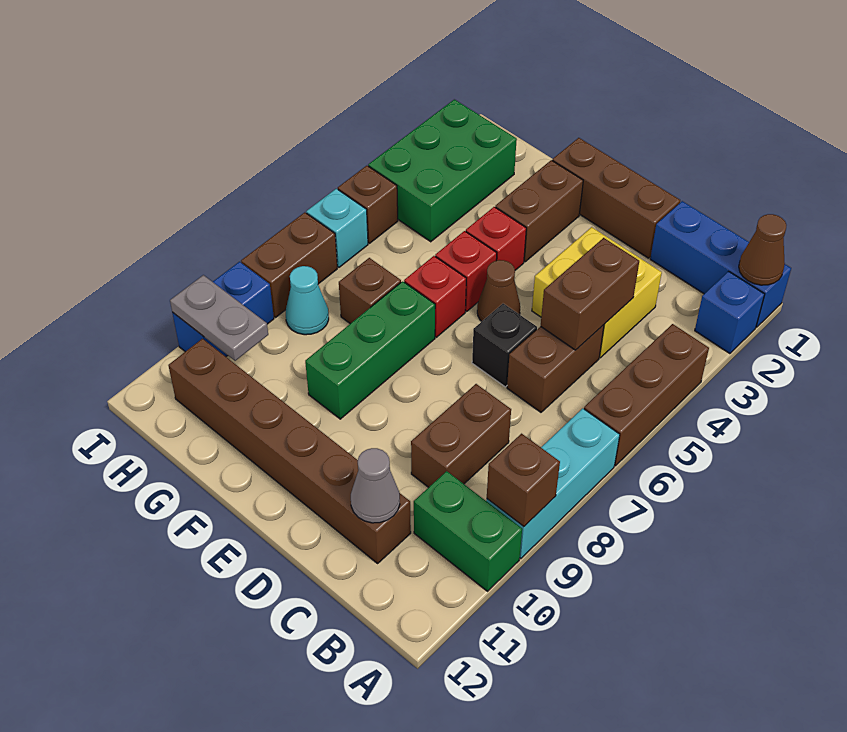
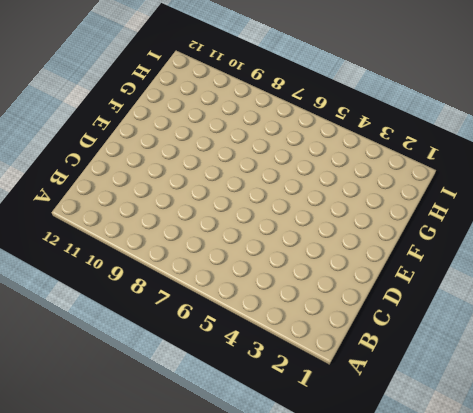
none -> blue 1x3 brick [650,201,791,327]
none -> blue 1x1 brick [695,271,765,354]
none -> brown 1x3 brick [584,324,709,466]

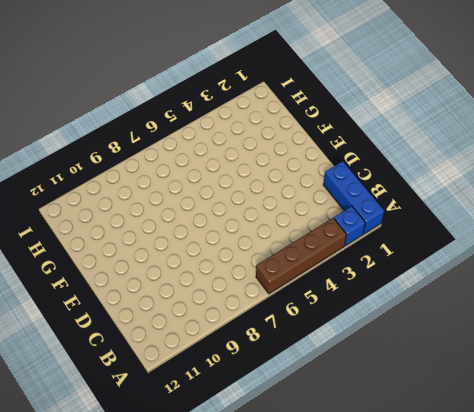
brown 1x4 brick [256,218,346,294] -> brown 1x3 brick [584,324,709,466]
none -> cyan 1x3 brick [486,408,620,559]
none -> green 1x2 brick [414,471,522,591]
none -> yellow 2x2 brick [532,227,662,358]

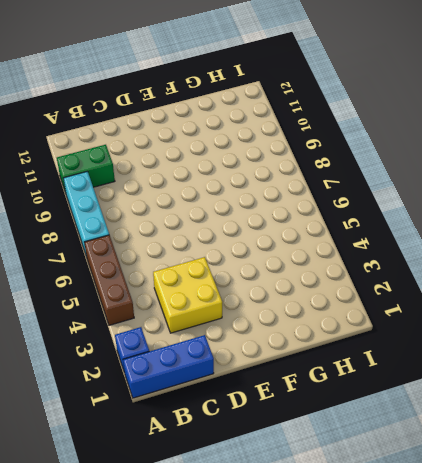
none -> brown 1x2 brick [507,325,604,412]
none -> brown 1x2 brick [411,384,511,487]
none -> brown 1x6 brick [168,339,411,563]

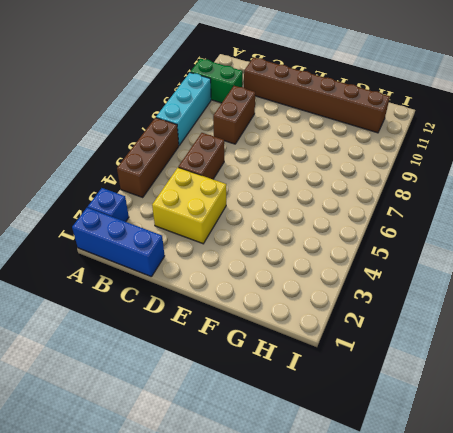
none -> brown 1x3 brick [552,138,680,258]
none -> black 1x1 brick [472,304,537,387]
none -> brown 1x1 cone [477,260,520,321]

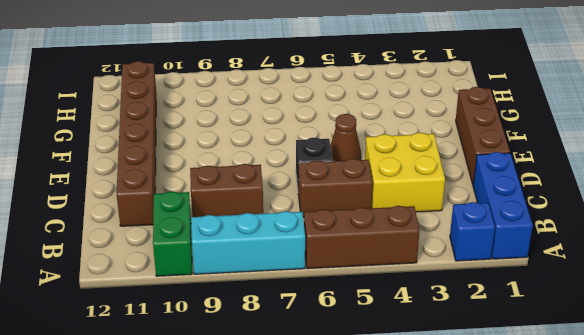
none -> brown 1x2 brick [495,160,583,262]
none -> red 1x1 brick [466,207,526,270]
none -> red 1x1 brick [435,231,497,311]

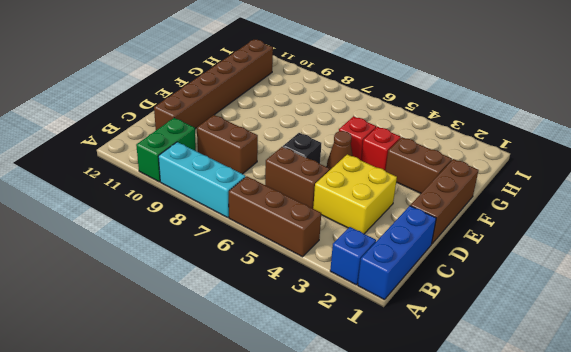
none -> red 1x1 brick [404,256,466,337]
none -> green 1x3 brick [305,281,435,419]
none -> brown 1x1 brick [339,258,401,324]

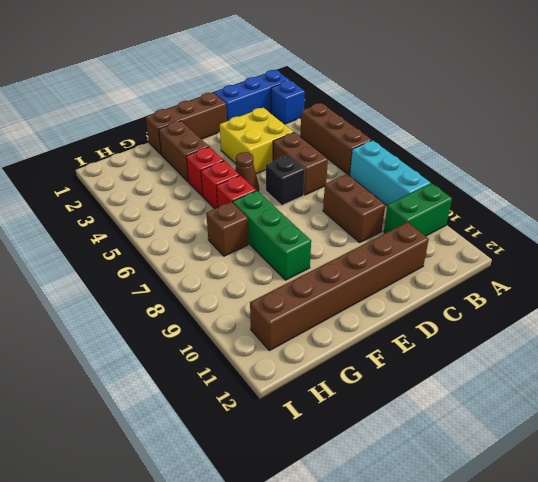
none -> green 2x3 brick [368,99,517,242]
none -> cyan 1x1 cone [286,266,329,335]
none -> brown 1x1 brick [338,166,398,243]

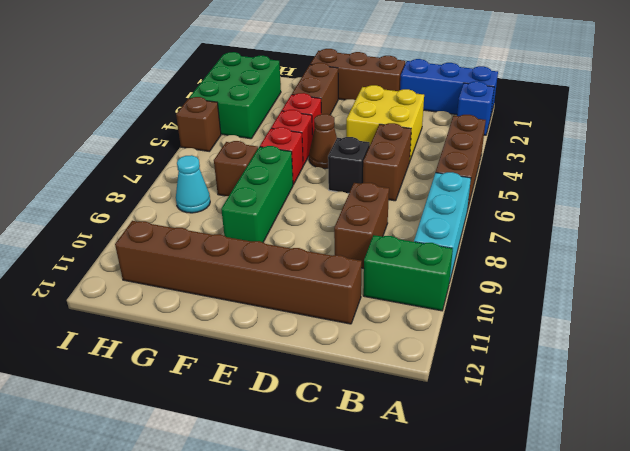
none -> cyan 1x1 brick [306,189,368,267]
none -> brown 1x2 brick [241,212,337,317]
none -> blue 1x2 brick [172,262,274,357]

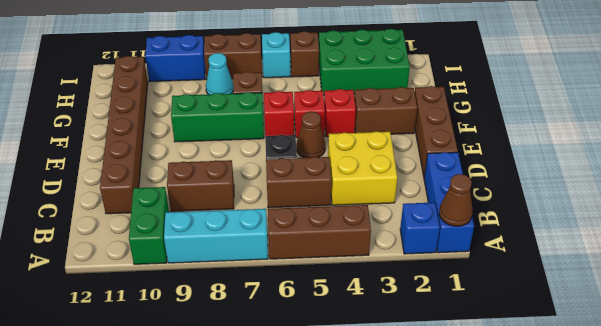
none -> brown 1x1 brick [487,434,560,526]
none -> brown 1x2 brick [541,238,639,350]
none -> grey 1x1 cone [351,448,400,523]

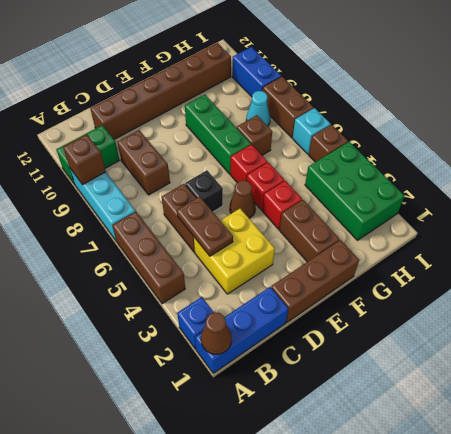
brown 1x2 plate [177,197,233,256] -> brown 1x2 brick [541,238,639,350]
none -> grey 1x1 cone [351,448,400,523]
none -> grey 1x2 plate [170,275,268,361]

